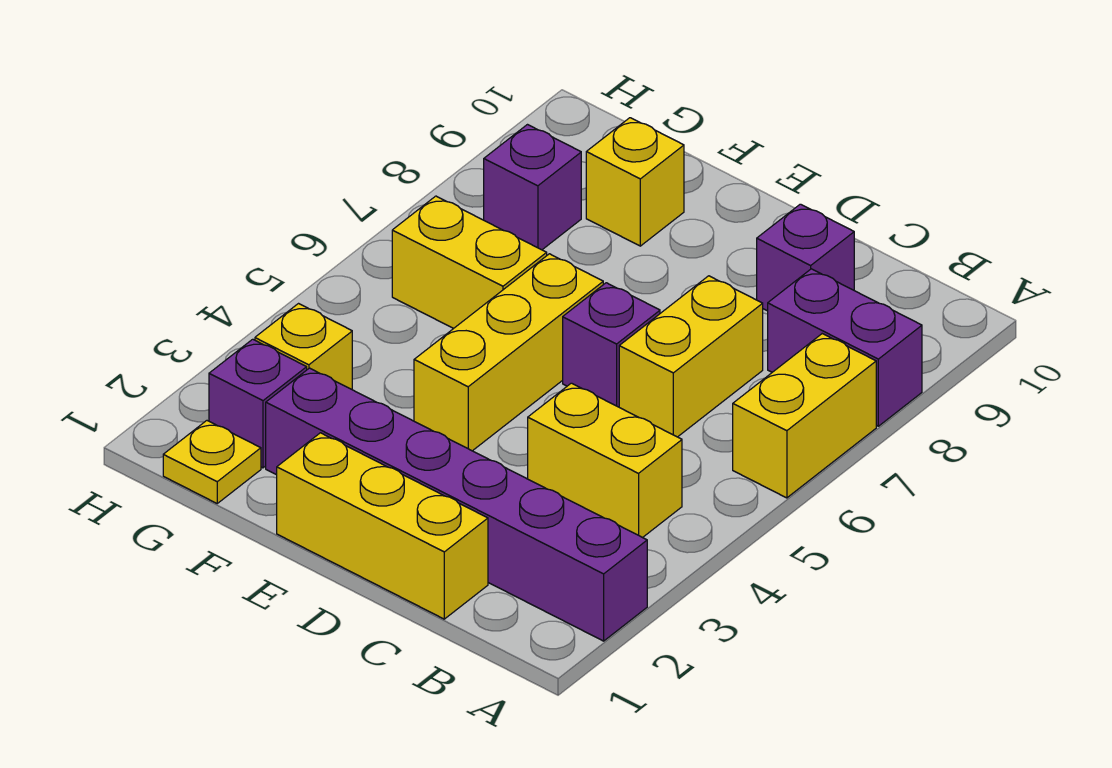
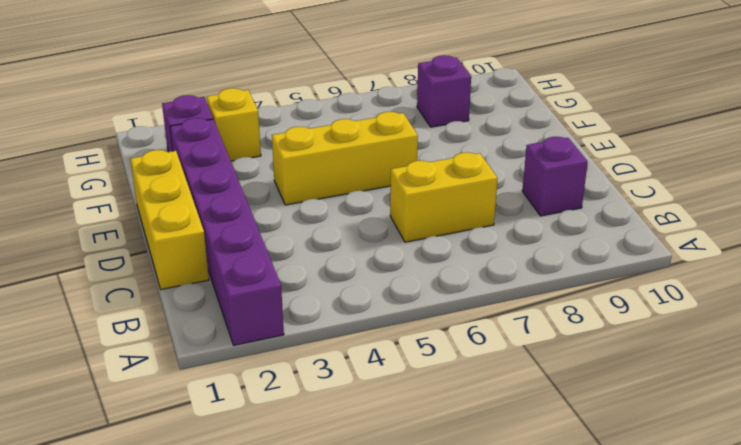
none -> yellow 1x2 brick [733,334,876,498]
none -> purple 1x2 brick [768,269,922,426]
none -> yellow 1x2 brick [528,383,682,538]

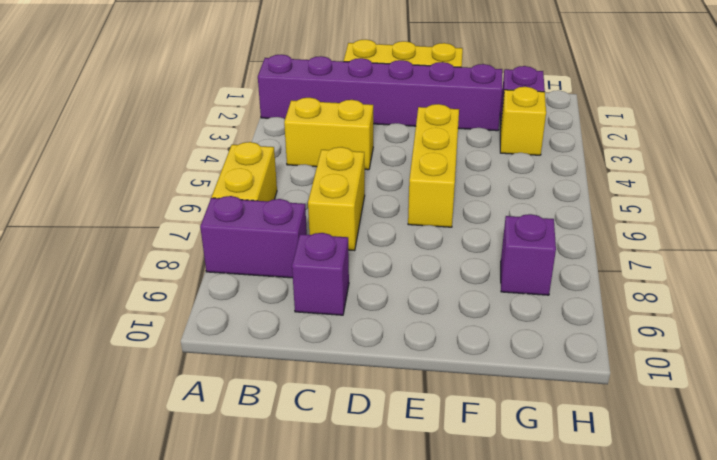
none -> purple 1x1 brick [563,283,660,407]
none -> yellow 1x2 brick [392,196,547,328]
none -> yellow 1x1 brick [586,118,684,246]

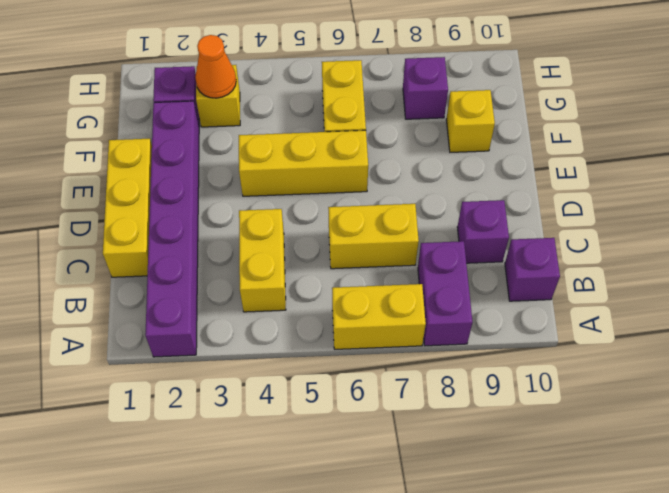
purple 1x1 brick [505,238,560,301] -> purple 1x1 brick moved to [563,283,660,407]
orange 1x1 cone [195,35,236,98] -> none
none -> yellow 1x1 plate [163,421,261,503]

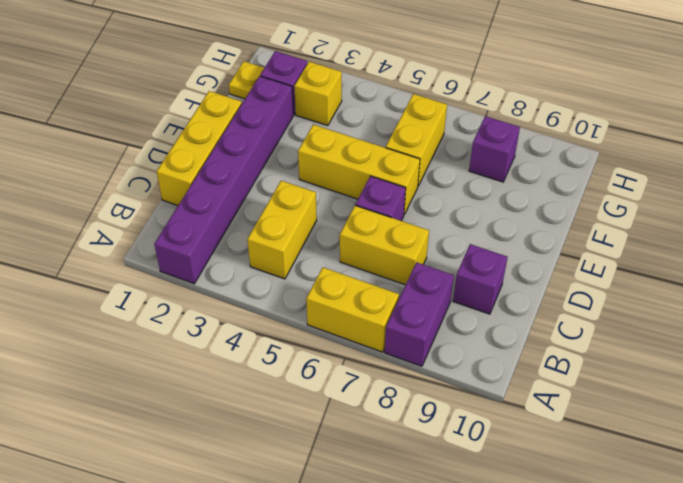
none -> yellow 1x1 brick [586,118,684,246]

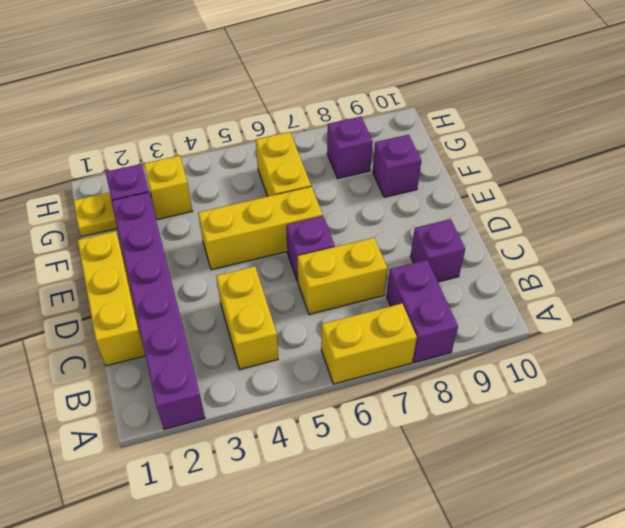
purple 1x1 brick [373,135,421,197] -> yellow 1x1 brick [586,118,684,246]

